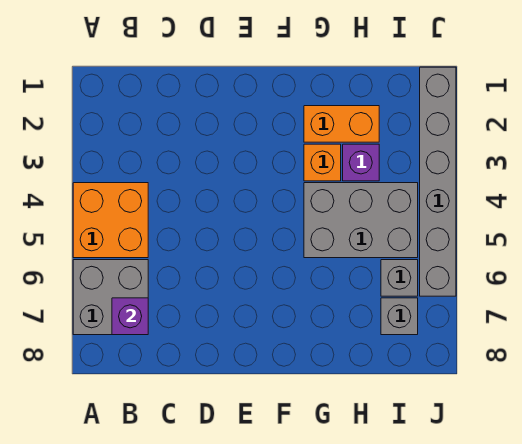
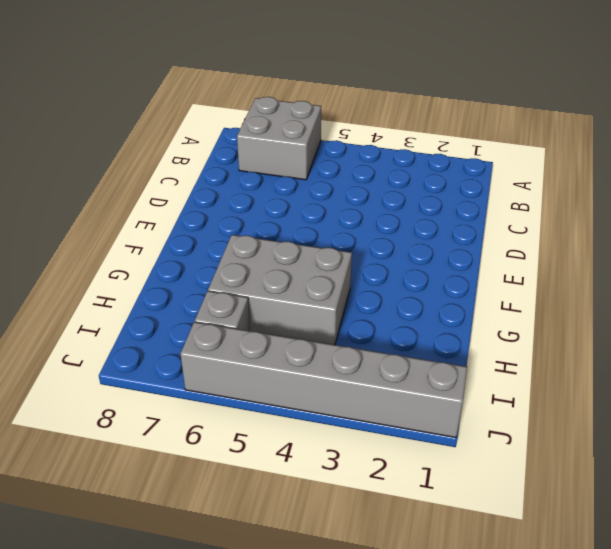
grey 2x3 brick [208,235,352,345] -> grey 2x3 brick turned to [304,183,418,258]
none -> orange 2x2 brick [73,183,148,258]
none -> orange 1x2 brick [304,106,379,142]

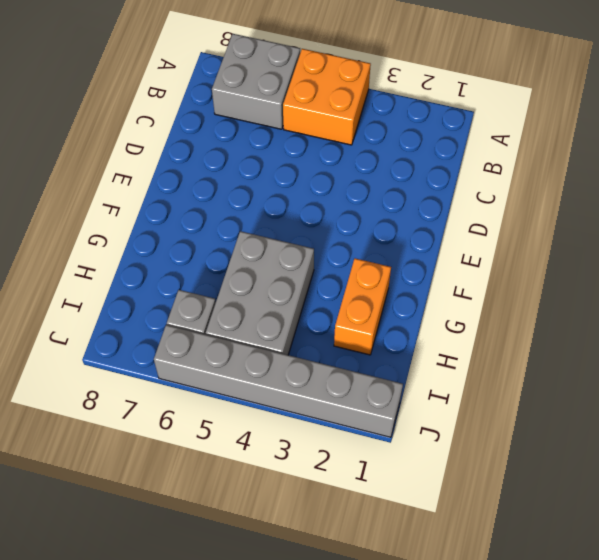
none -> orange 1x1 brick [304,144,341,181]
none -> purple 1x1 brick [343,144,379,181]

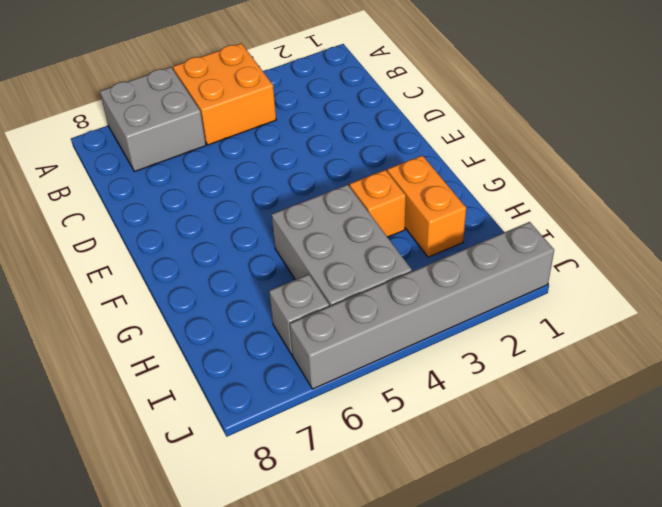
none -> purple 1x1 brick [343,144,379,181]
none -> grey 1x1 brick [381,298,418,335]

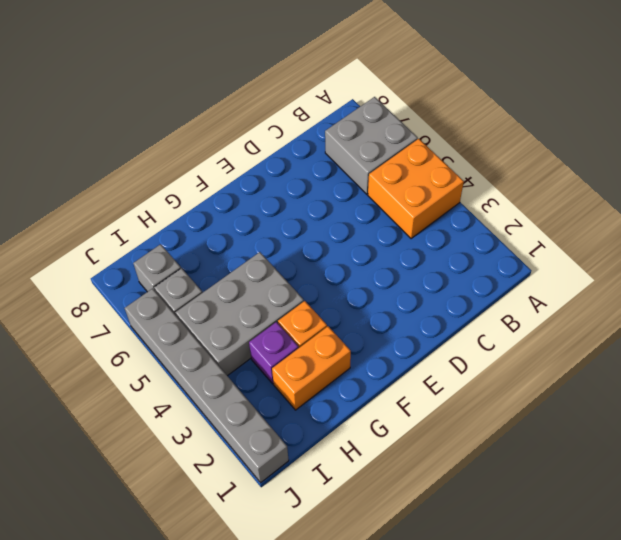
none -> purple 1x1 brick [112,298,148,335]

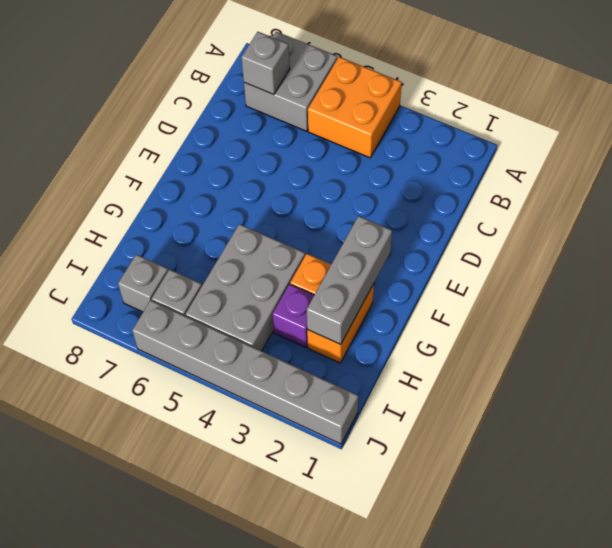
grey 1x1 brick [241,32,290,95] -> purple 1x1 brick [112,298,148,335]
grey 1x3 brick [307,216,392,344] -> none

